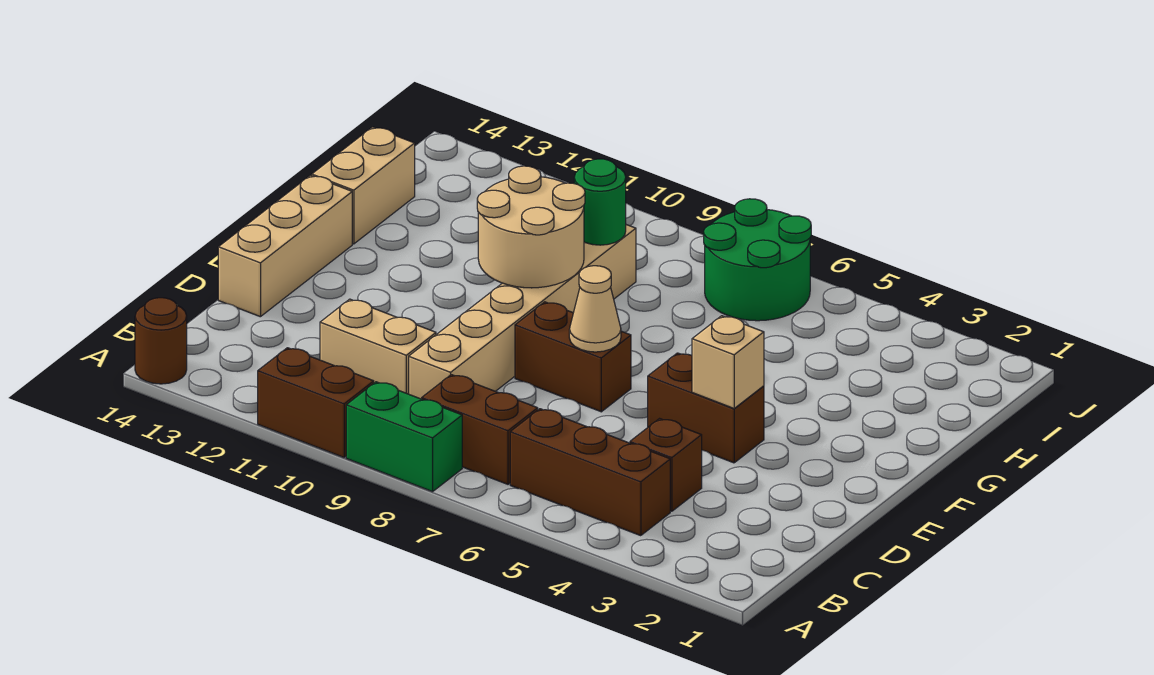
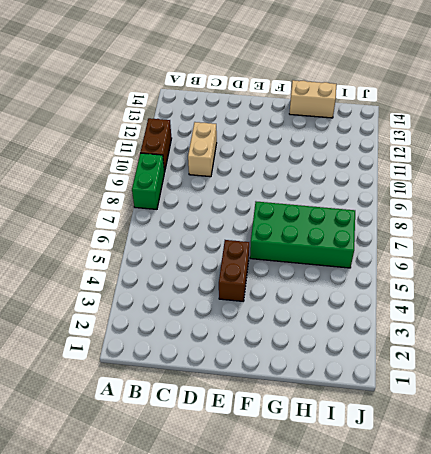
green 2x4 brick [250,202,355,268] -> green 2x2 round brick [704,199,811,321]
none -> brown 1x1 round brick [135,298,187,384]
none -> brown 1x3 brick [510,409,670,536]
none -> brown 1x2 brick [422,375,538,484]

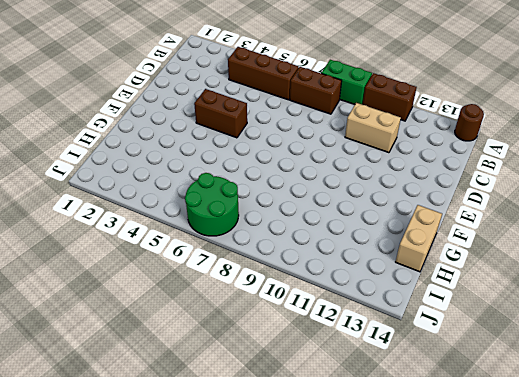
none -> brown 1x1 brick [630,419,702,511]
none -> tan 1x6 brick [409,225,636,399]
none -> tan 1x3 brick [218,175,352,317]

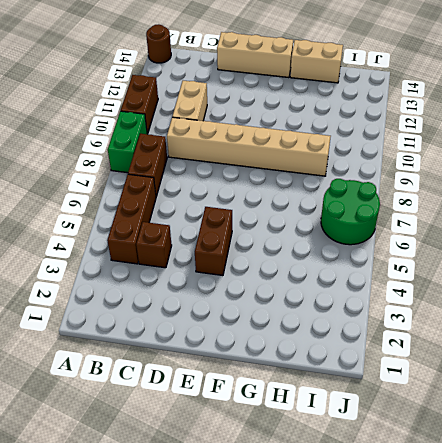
none -> brown 1x2 brick [515,302,631,412]
none -> tan 1x1 brick [692,316,764,408]
none -> tan 1x1 cone [569,266,621,352]

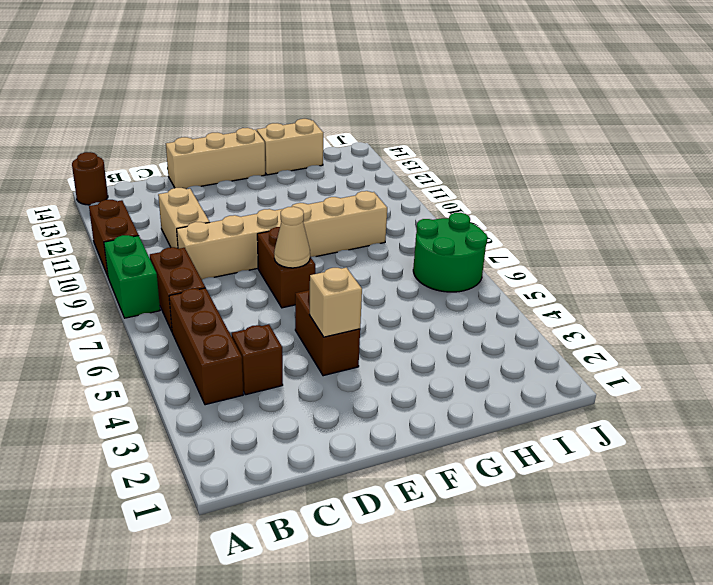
none -> tan 2x2 round brick [477,166,585,288]
none -> green 1x1 round brick [574,159,626,245]

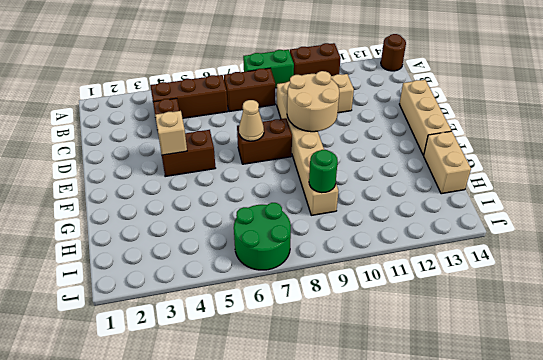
tan 2x2 round brick [287,71,339,132] -> tan 2x2 round brick moved to [477,166,585,288]

